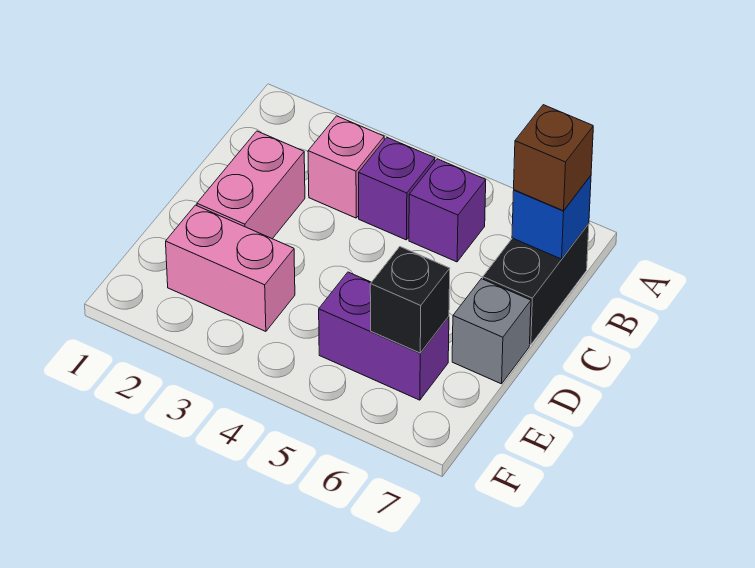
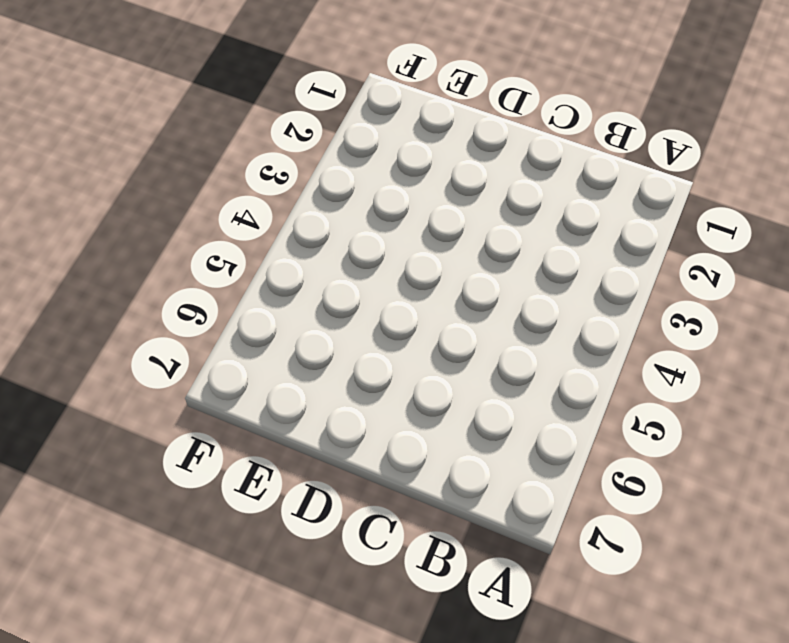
none -> pink 1x1 brick [308,116,384,218]
none -> purple 1x1 brick [359,137,435,240]

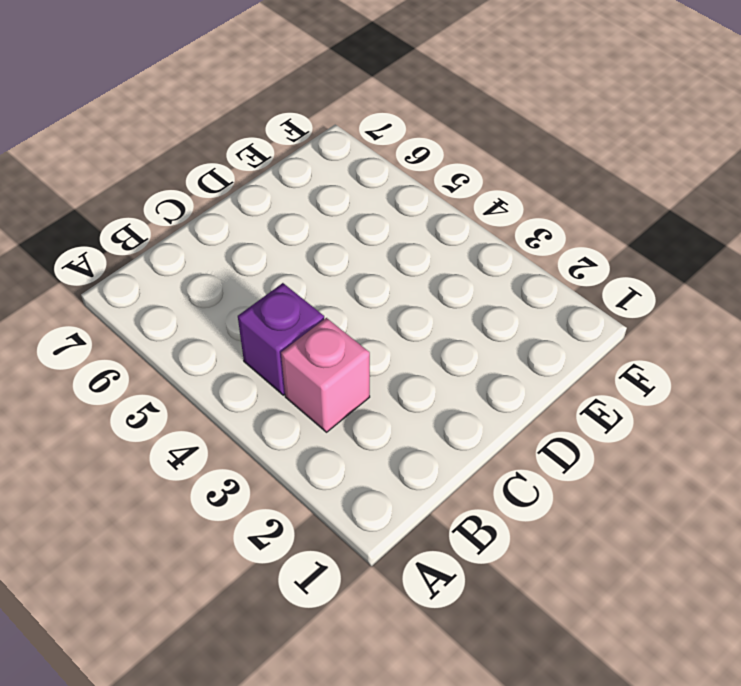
none -> purple 1x1 brick [409,159,486,262]
none -> black 1x2 brick [483,224,589,345]

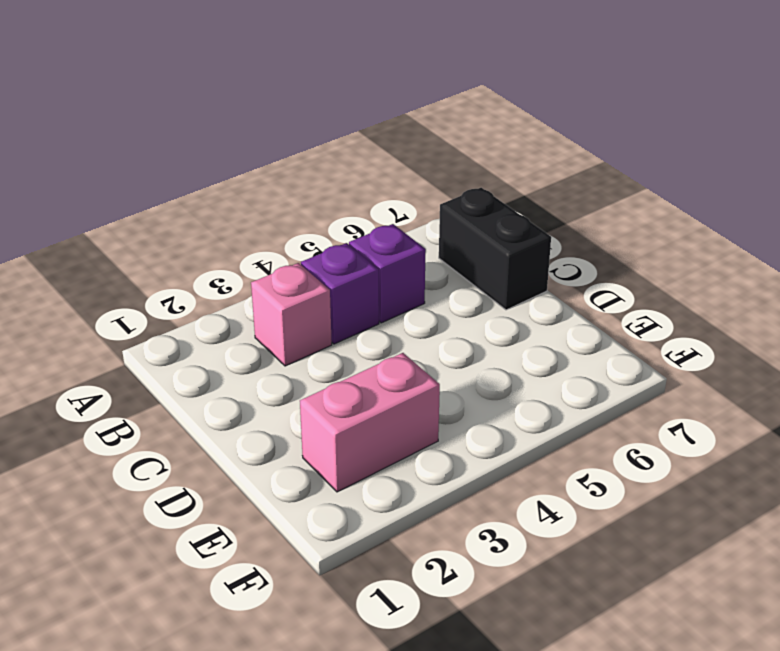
none -> pink 1x2 brick [197,131,305,239]
none -> grey 1x1 brick [452,279,531,384]

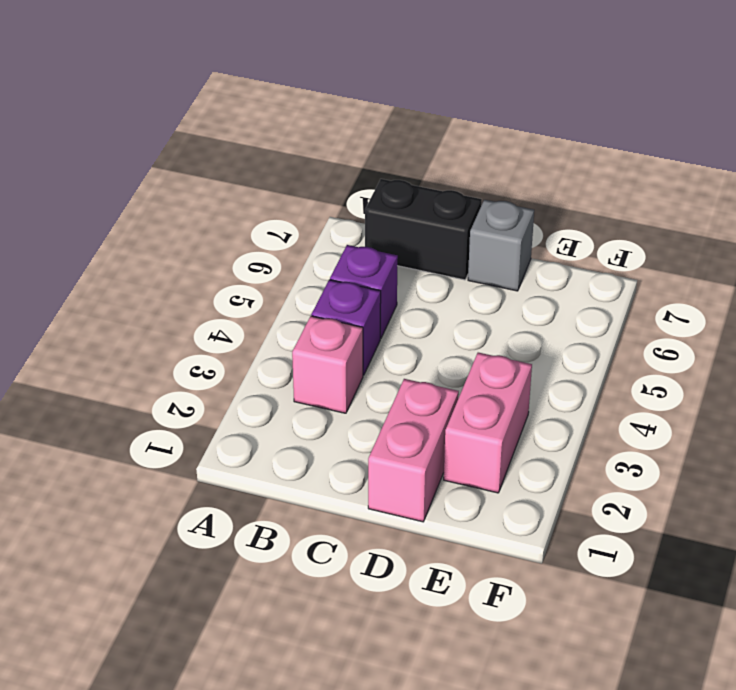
pink 1x2 brick [368,379,459,522] -> pink 1x2 brick turned to [197,131,305,239]
none -> purple 1x2 brick [319,272,449,400]
none -> blue 1x1 brick [512,176,591,259]

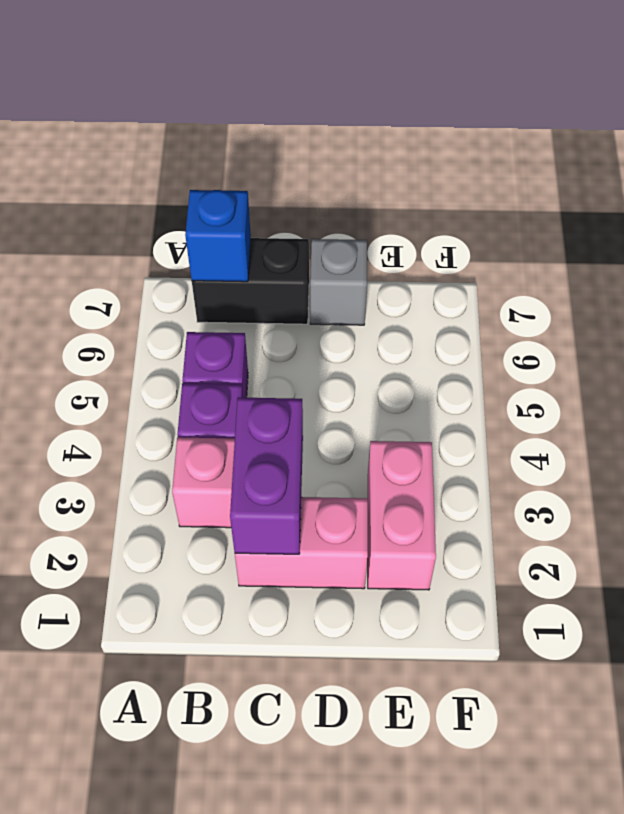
purple 1x2 brick [230,397,303,554] -> purple 1x2 brick moved to [319,272,449,400]
none -> black 1x1 brick [370,247,450,353]
none -> brown 1x1 brick [514,105,593,211]

